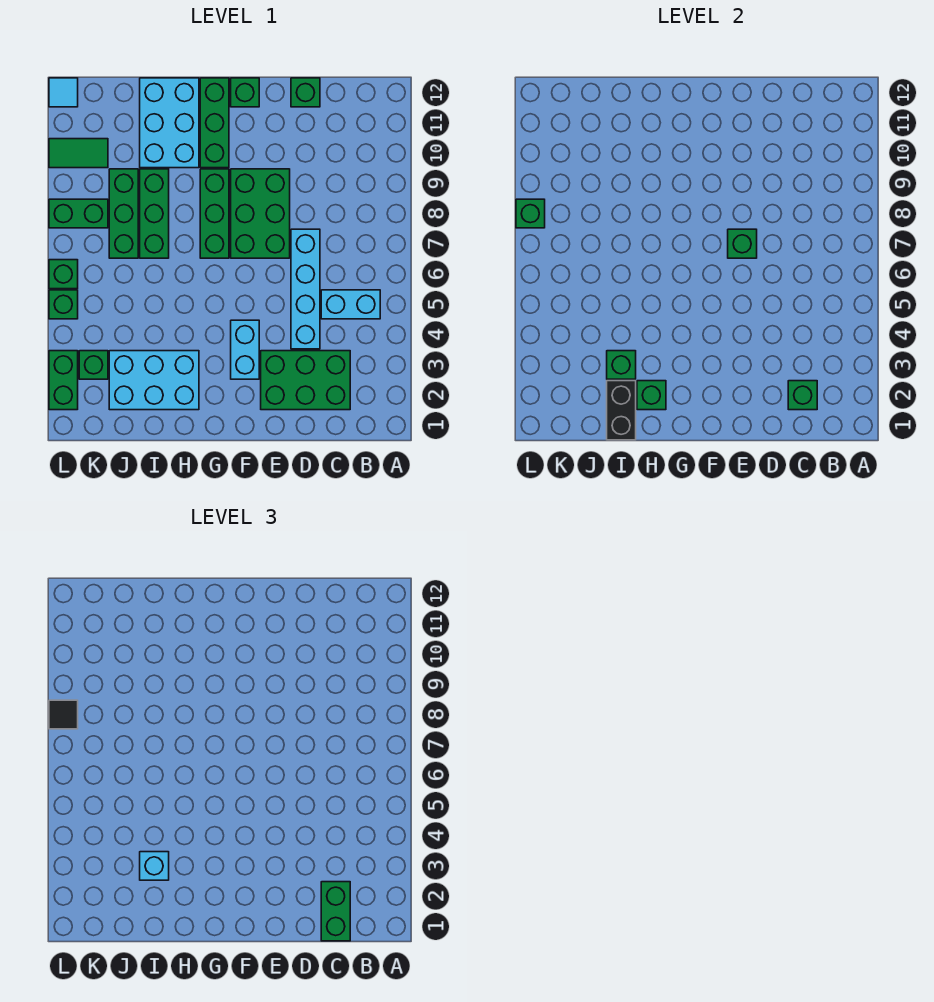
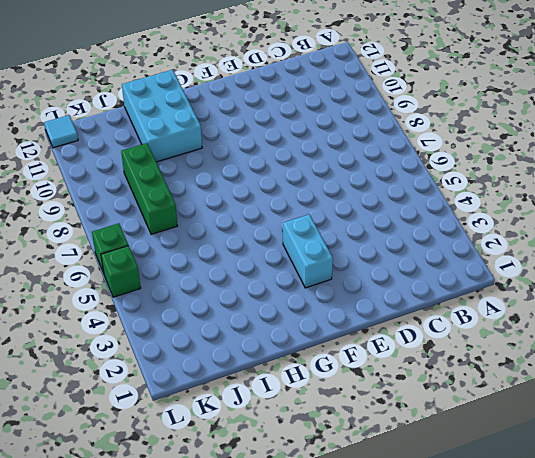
none -> cyan 1x2 brick [321,290,380,319]
none -> green 2x3 brick [261,351,350,410]
none -> cyan 1x4 brick [291,229,320,349]

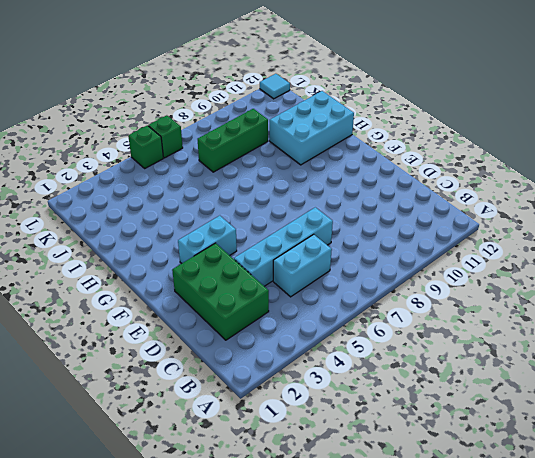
cyan 1x2 brick [273,234,332,297] -> cyan 1x2 brick turned to [321,290,380,319]
none -> green 1x1 brick [291,78,320,107]
none -> green 2x3 brick [231,169,290,258]
none -> green 1x1 brick [231,78,259,107]

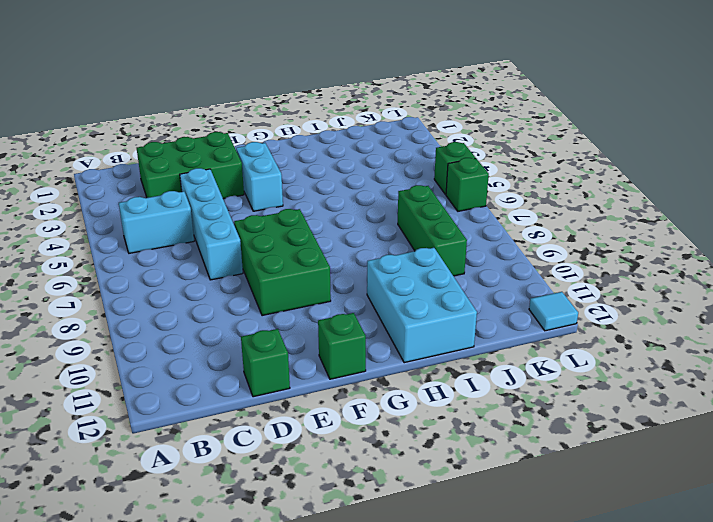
none -> green 1x3 brick [200,169,229,258]
none -> green 1x3 brick [200,78,229,168]
none -> cyan 2x3 brick [109,351,199,410]

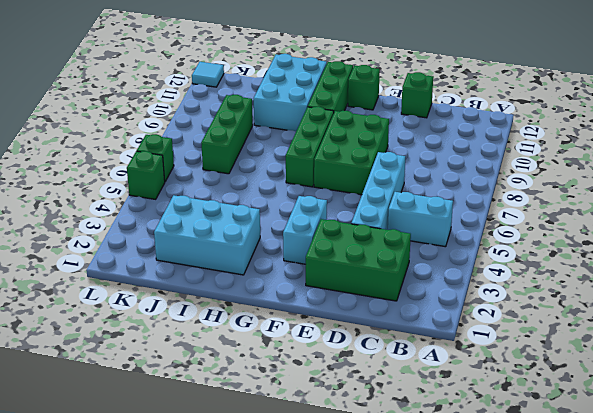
none -> green 1x3 brick [140,169,169,258]
none -> green 1x1 brick [79,351,108,379]
none -> green 1x2 brick [49,199,108,228]

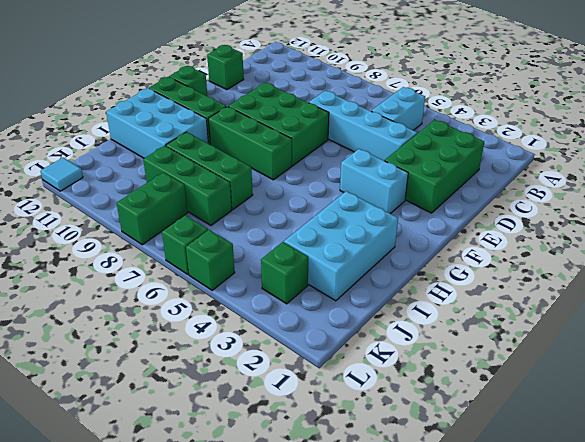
none -> green 1x2 tile [49,139,108,168]
none -> green 1x2 brick [49,351,78,410]
none -> green 1x1 brick [788,381,817,410]

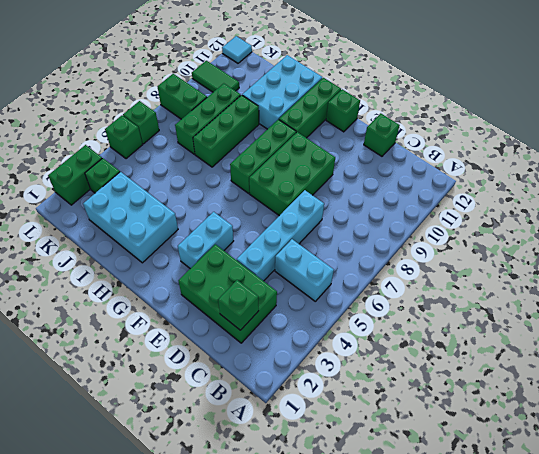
none -> green 1x1 brick [728,229,757,258]
none -> green 1x1 brick [637,381,666,410]
none -> black 1x2 brick [607,381,636,440]

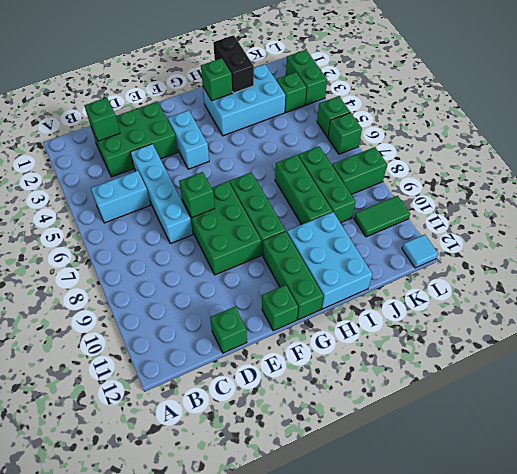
none -> green 1x1 brick [607,351,636,379]
none -> green 1x1 brick [516,199,545,228]
none -> green 1x2 brick [321,882,350,941]

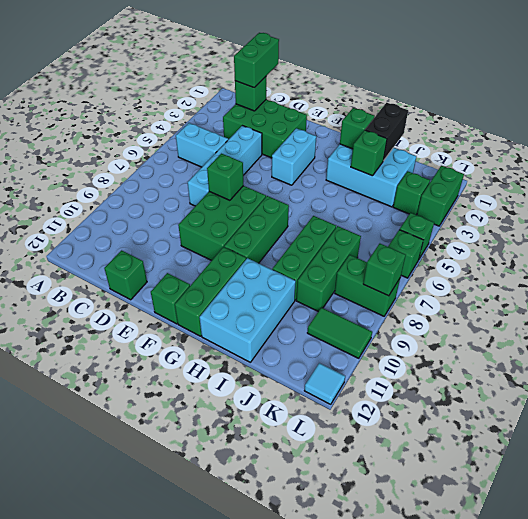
none -> cyan 1x1 brick [140,852,169,880]
none -> black 1x1 tile [49,700,78,729]

